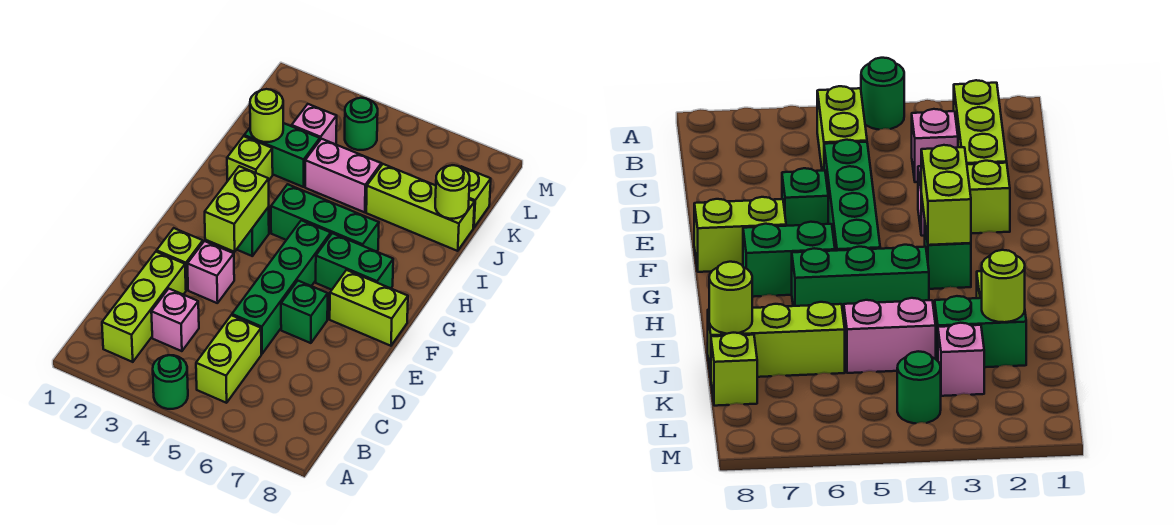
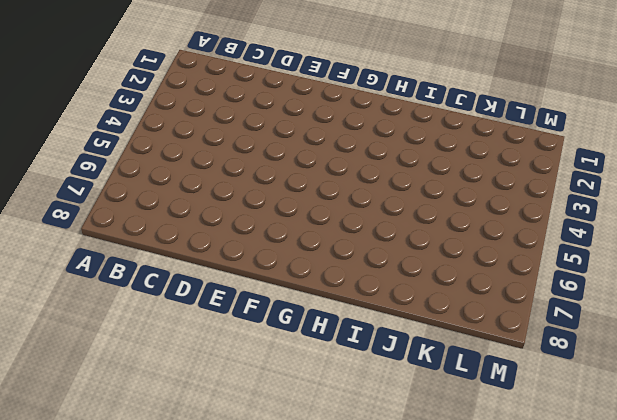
none -> green 1x1 round brick [153,355,188,409]
none -> lime 1x3 brick [102,252,186,362]
none -> lime 1x2 brick [196,315,261,403]

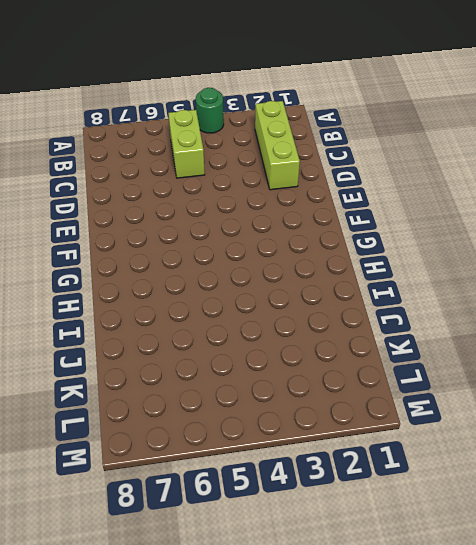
none -> pink 1x1 brick [151,289,199,351]
none -> green 1x4 brick [232,220,331,354]
none -> lime 1x1 brick [157,228,203,290]

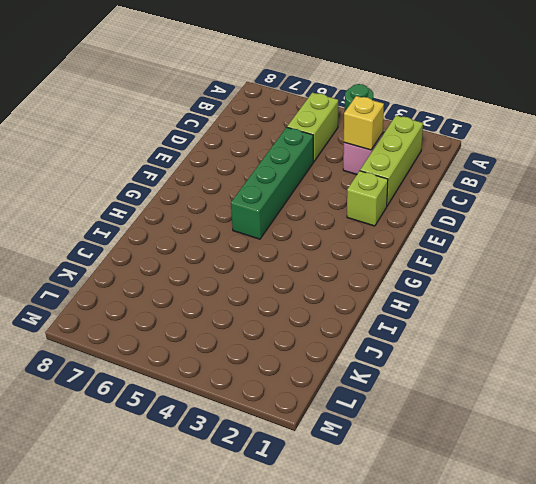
yellow 1x1 brick [344,96,384,150] -> none
none -> pink 1x1 brick [187,241,234,303]
none -> green 1x1 brick [281,281,328,343]
none -> lime 1x2 brick [330,270,408,346]

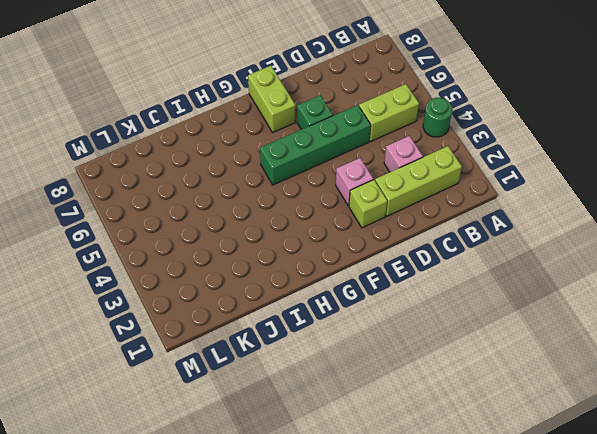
none -> green 1x1 brick [237,207,269,256]
none -> green 1x2 brick [316,233,393,290]
none -> green 1x3 brick [271,184,379,252]

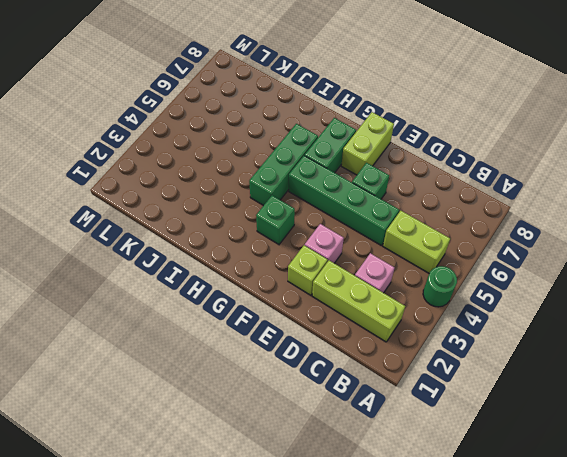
none -> lime 1x1 brick [227,136,273,181]
none -> green 1x2 brick [244,123,320,187]
none -> pink 1x2 brick [305,139,381,212]

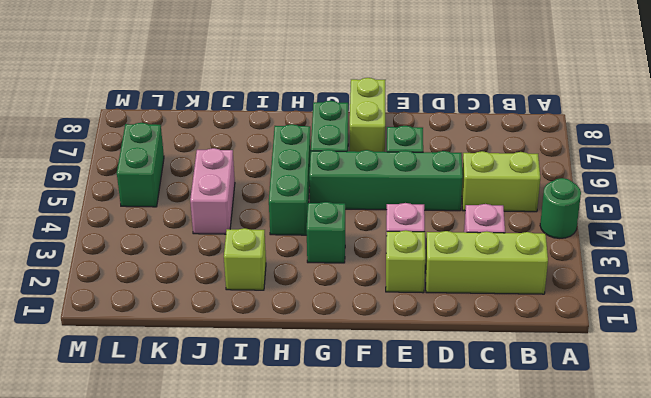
green 1x2 brick [117,123,164,207] -> green 1x2 brick moved to [244,123,320,187]
none -> lime 1x3 brick [366,164,475,251]
none -> pink 1x1 brick [292,104,337,144]
none -> lime 1x1 brick [461,166,491,228]

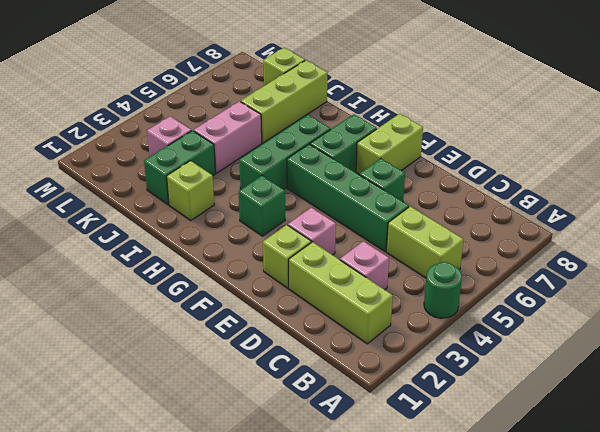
none -> green 1x1 round brick [345,98,378,150]
none -> lime 1x2 brick [205,166,269,252]
none -> lime 1x1 round brick [250,89,283,142]

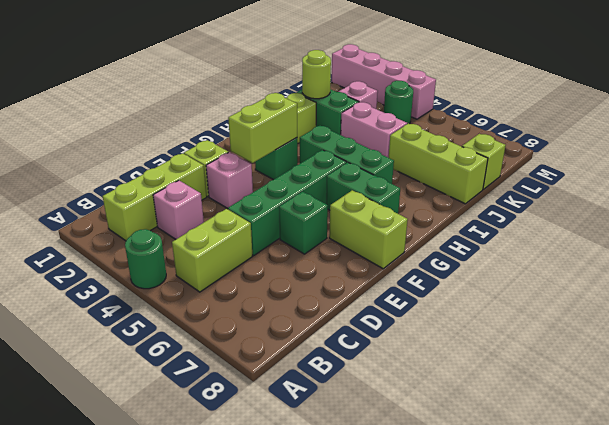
pink 1x4 brick [332,44,436,119] -> none
none -> lime 1x1 round brick [435,165,470,219]

